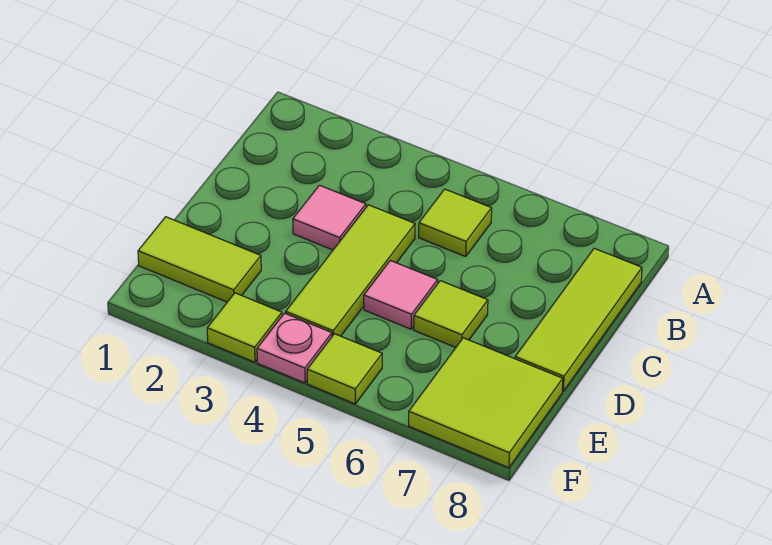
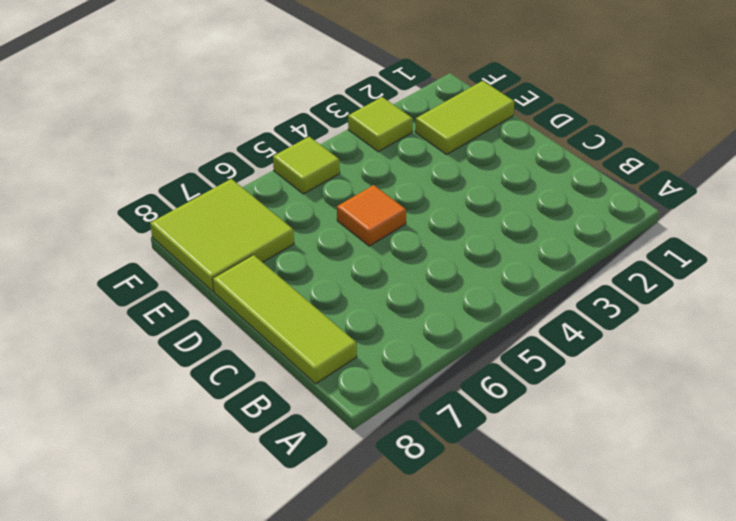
orange 1x1 tile [337,185,406,246] -> pink 1x1 tile [364,261,438,329]
none -> lime 1x1 tile [419,189,492,257]
none -> pink 1x1 tile [293,185,366,250]

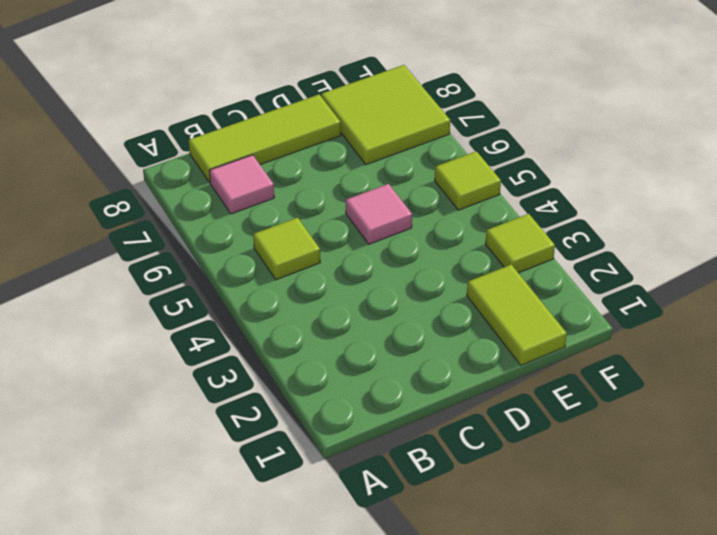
pink 1x1 tile [209,155,274,214] -> pink 1x1 tile moved to [293,185,366,250]
none -> lime 1x3 tile [286,205,415,336]
none -> lime 1x1 tile [414,281,488,347]

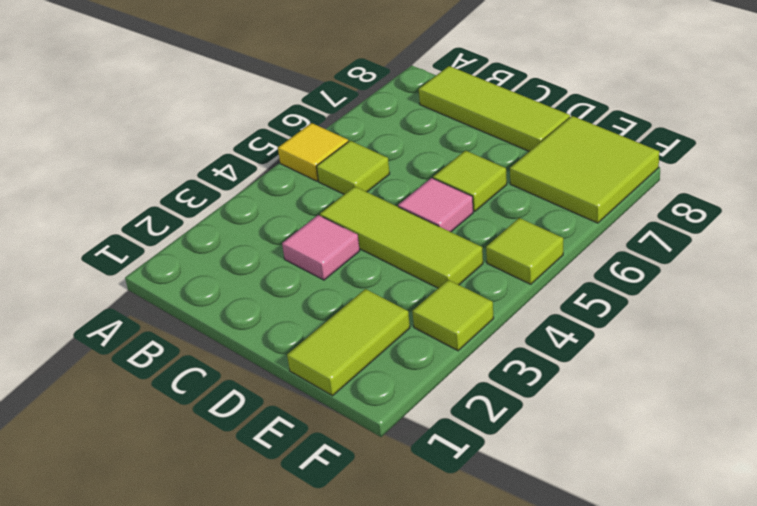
yellow 1x1 tile [278,123,348,181] -> none
none -> pink 1x1 plate [257,313,332,383]

